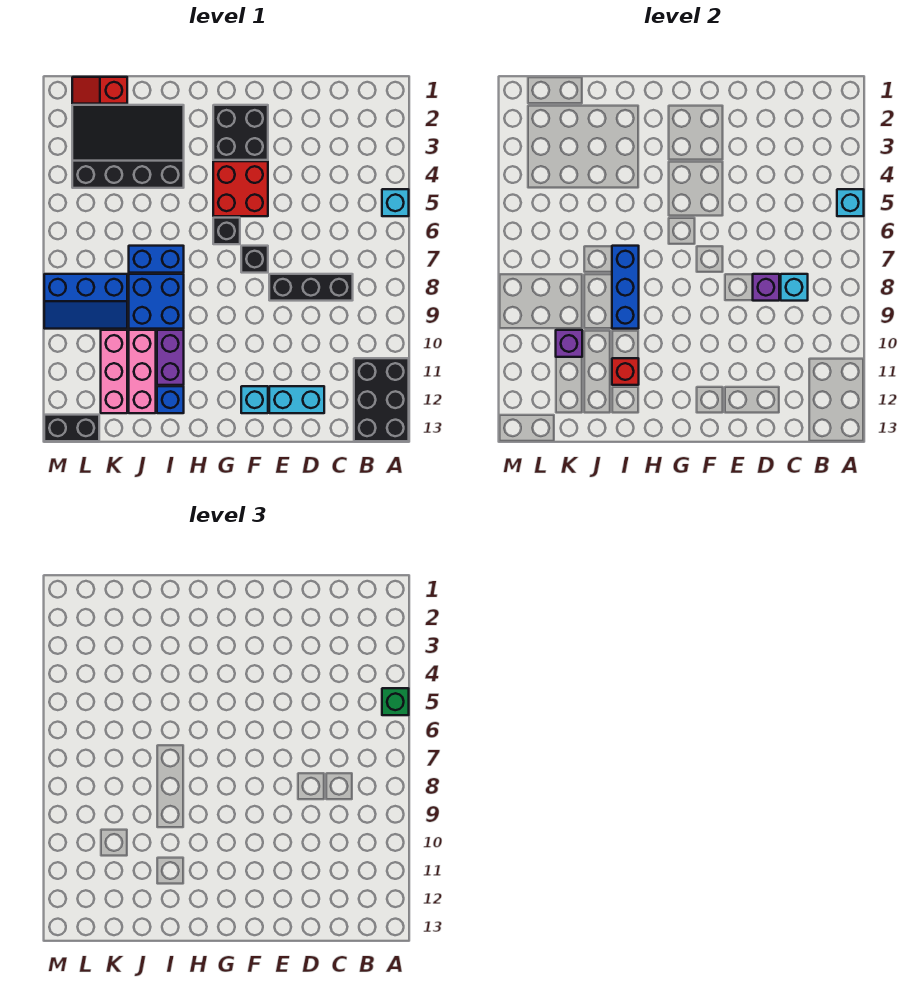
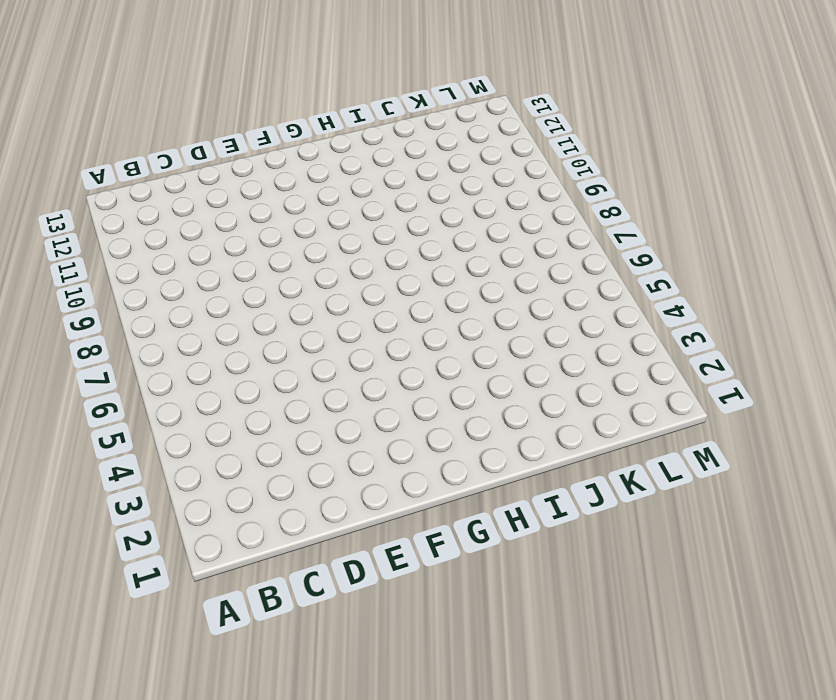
none -> cyan 1x1 brick [382,189,409,216]
none -> black 2x3 brick [354,358,409,441]
none -> black 1x3 brick [269,274,353,301]

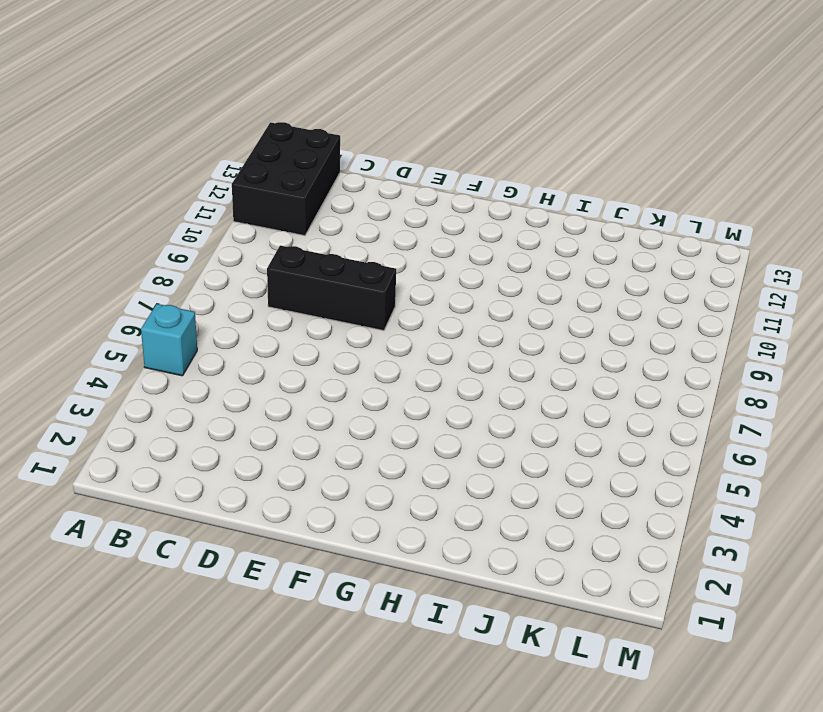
none -> cyan 1x2 brick [269,386,324,413]
none -> black 2x2 brick [213,105,268,160]
none -> red 2x2 brick [213,161,268,216]

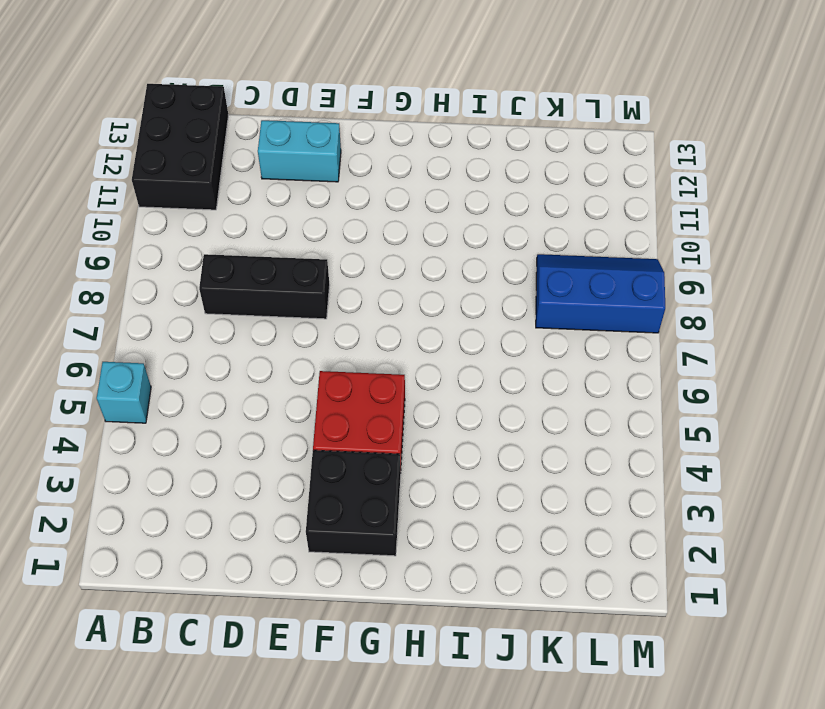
none -> black 1x1 brick [241,246,268,273]
none -> cyan 1x1 brick [241,386,268,413]
none -> black 1x1 brick [213,218,240,244]

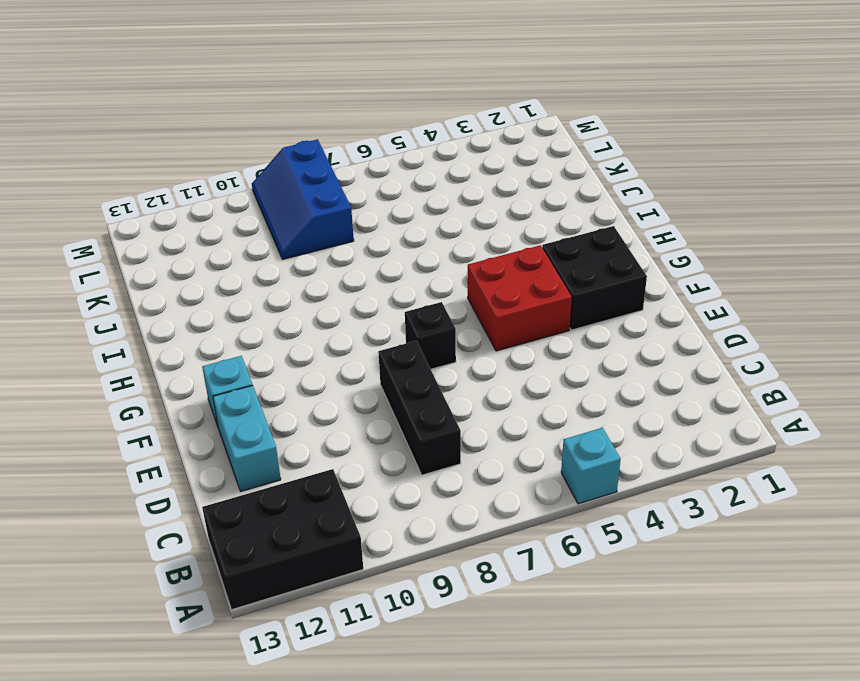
none -> black 1x1 brick [213,218,240,244]
none -> black 3x4 slope [72,105,184,188]
none -> blue 1x2 brick [129,246,184,273]

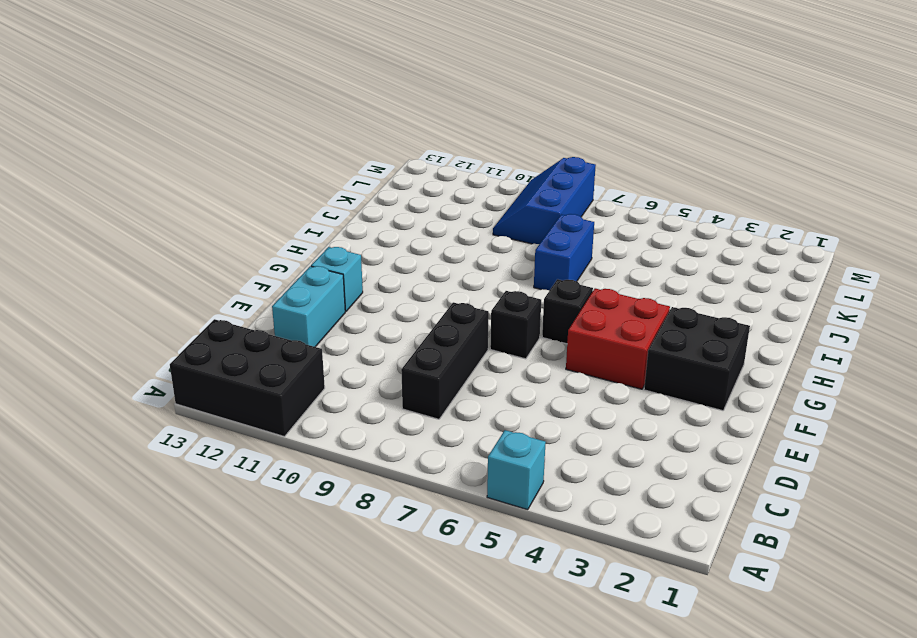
none -> black 3x4 slope [72,105,184,188]
none -> blue 2x2 brick [129,274,184,329]
none -> purple 1x2 brick [157,330,184,385]

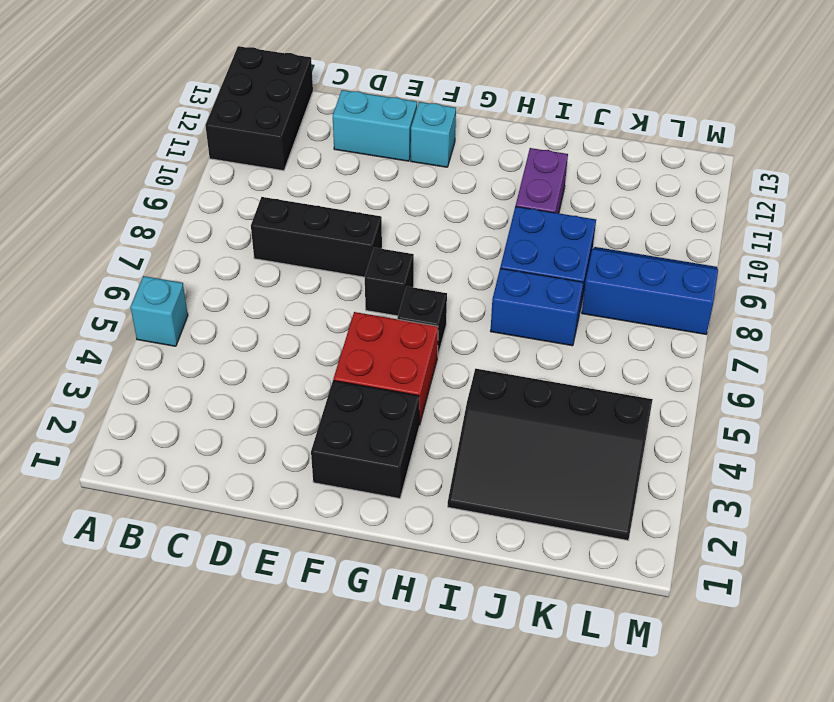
none -> blue 1x1 brick [157,386,184,413]
none -> pink 1x3 brick [129,330,156,413]
none -> red 1x2 slope [72,77,127,104]

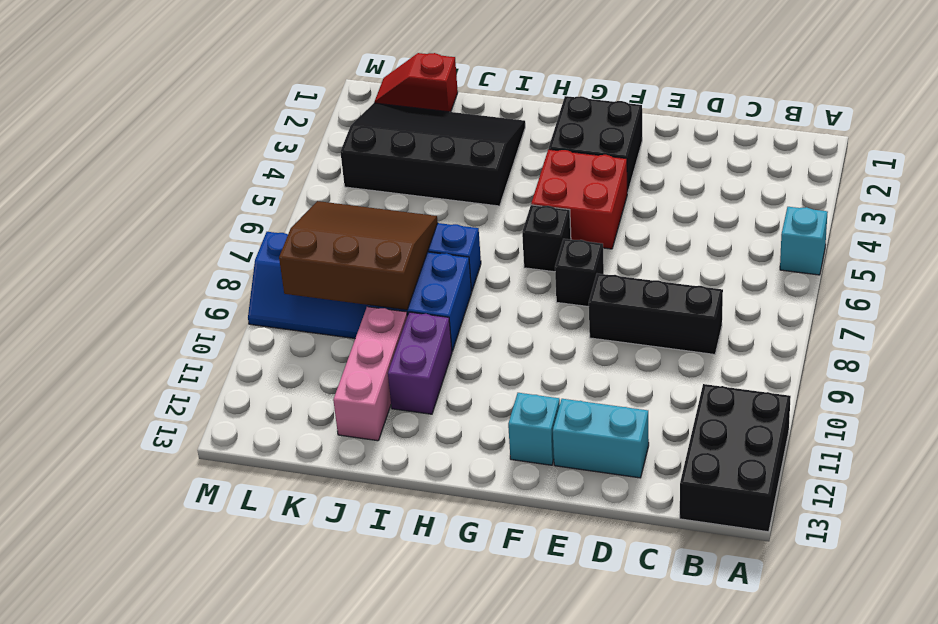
brown 3x3 slope [279,201,438,310] -> none
none -> blue 1x1 brick [157,386,184,413]
none -> pink 1x3 brick [101,330,127,413]
none -> black 1x2 brick [44,415,99,441]

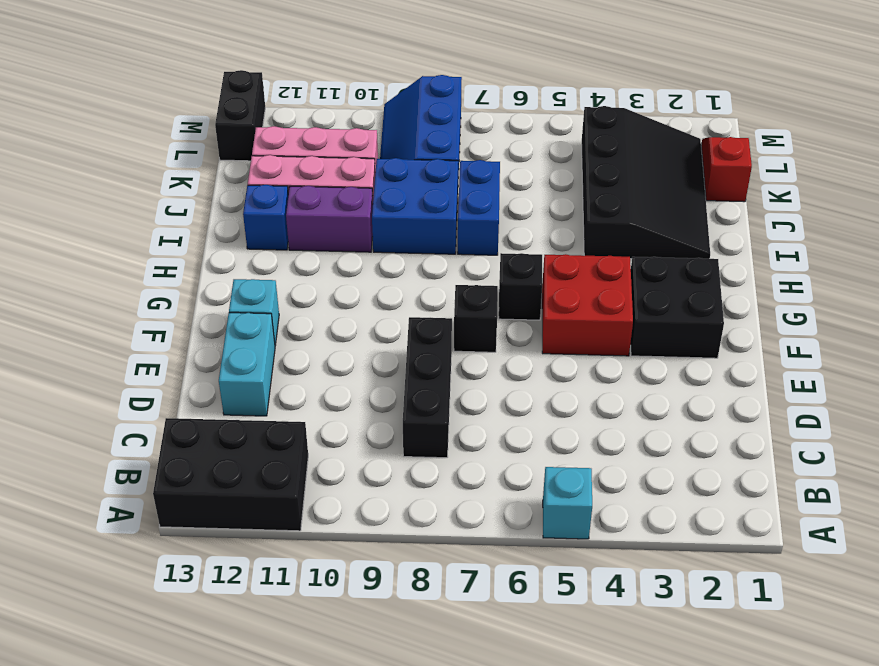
none -> cyan 1x1 brick [837,189,864,216]
none -> cyan 1x1 brick [781,274,808,301]
none -> purple 1x1 brick [753,274,779,301]

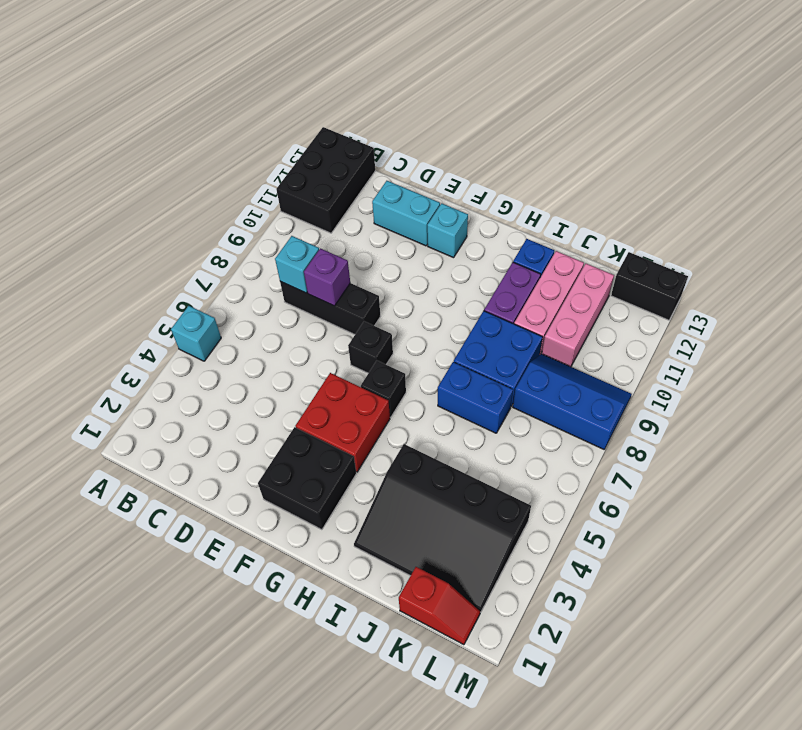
none -> cyan 1x1 brick [837,189,864,216]
none -> blue 1x3 brick [612,246,639,329]
none -> red 1x1 brick [612,358,639,385]

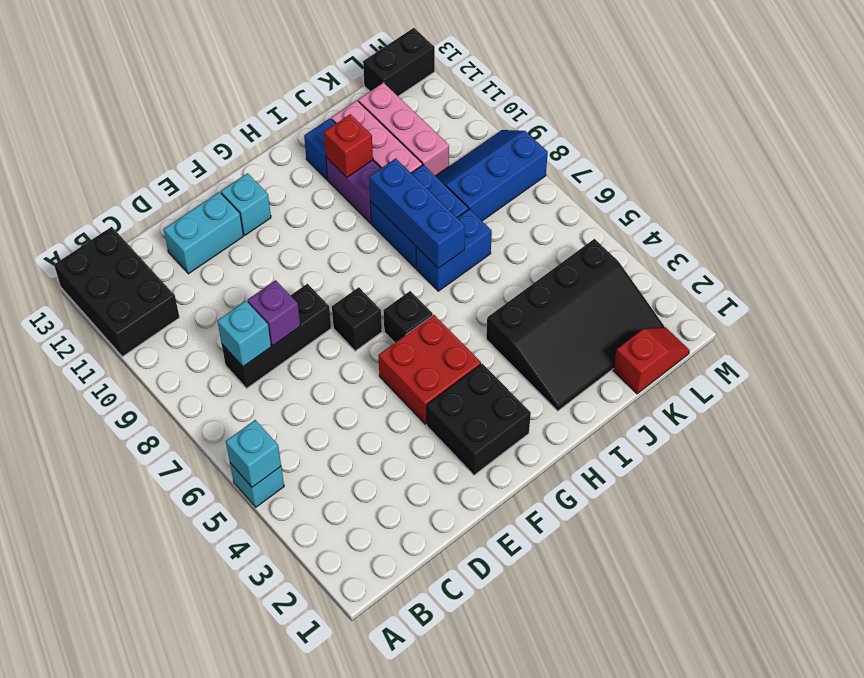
none -> purple 1x1 brick [556,330,582,357]
none -> green 1x1 brick [382,688,409,715]

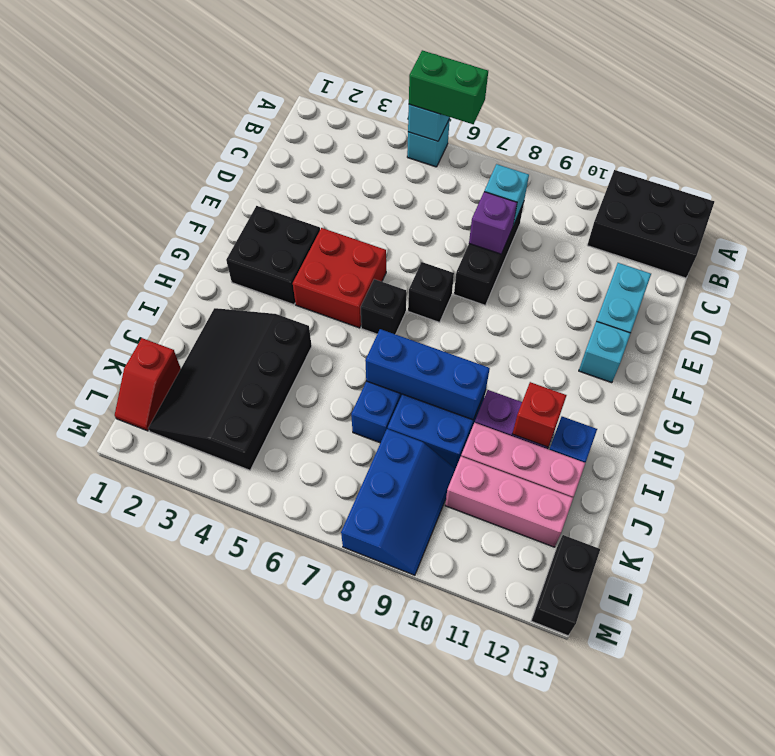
green 1x2 brick [409,50,488,124] -> green 1x1 brick [382,688,409,715]
none -> purple 1x1 brick [556,330,582,357]

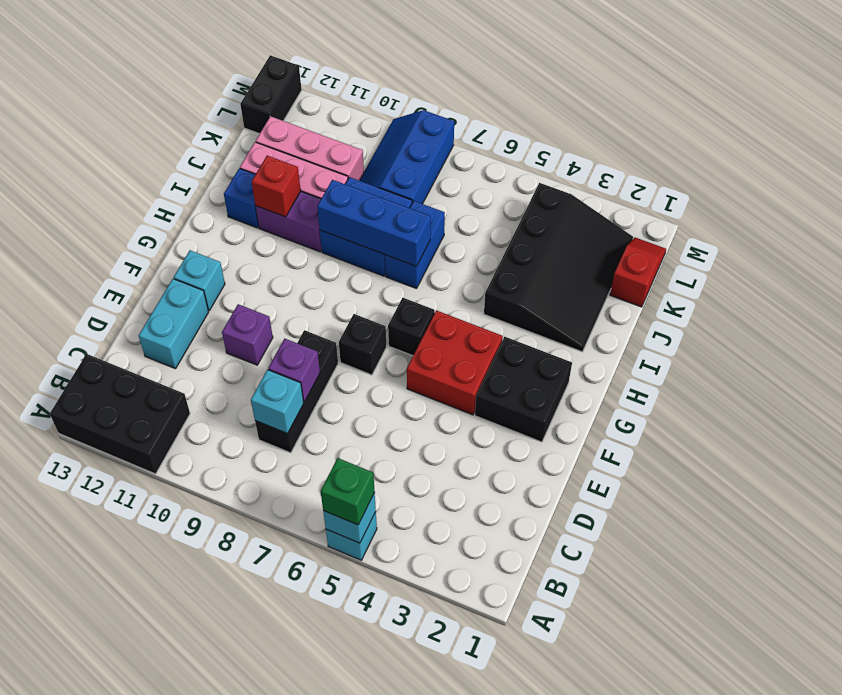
purple 1x1 brick [222,304,273,365] -> purple 1x1 brick moved to [556,330,582,357]

